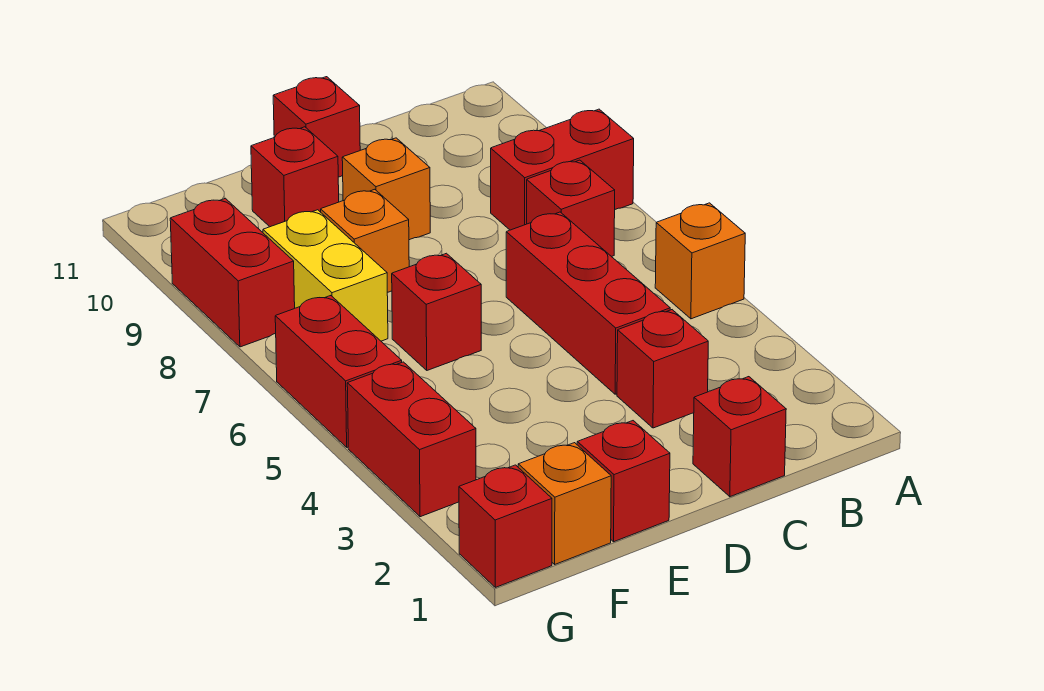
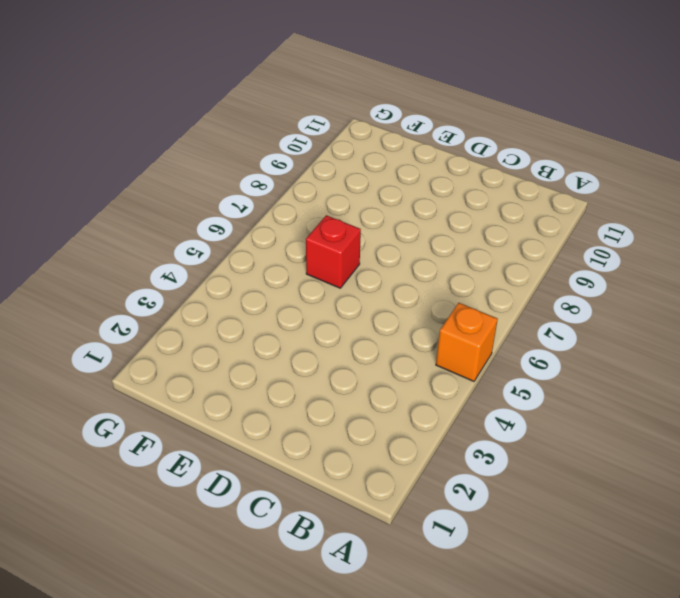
none -> red 1x2 brick [491,109,634,230]
none -> red 1x1 brick [527,160,615,257]
none -> red 1x1 brick [693,377,786,497]

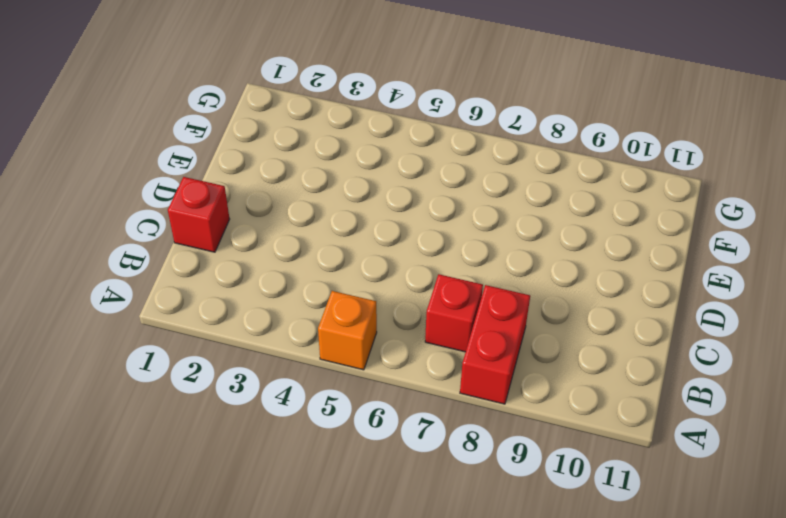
none -> red 1x1 brick [617,310,708,428]
none -> red 1x3 brick [506,212,670,394]
none -> orange 1x1 brick [342,138,430,240]

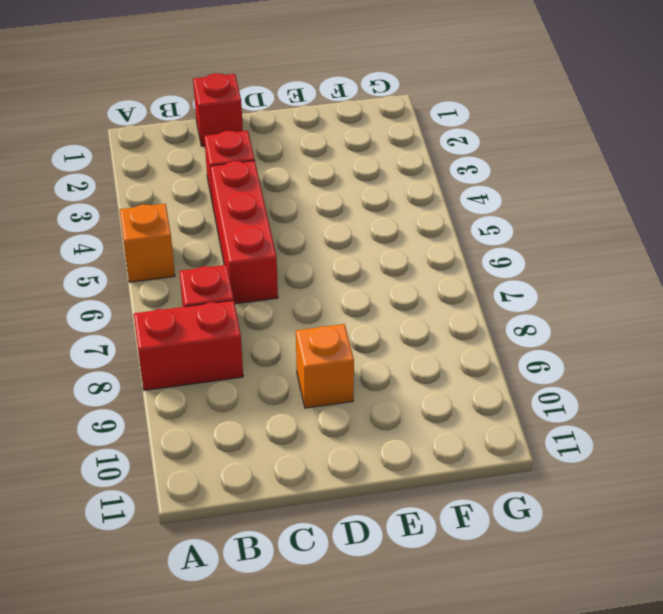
none -> red 1x1 brick [273,77,360,177]
none -> red 1x1 brick [577,421,670,542]
none -> red 1x1 brick [392,253,481,370]

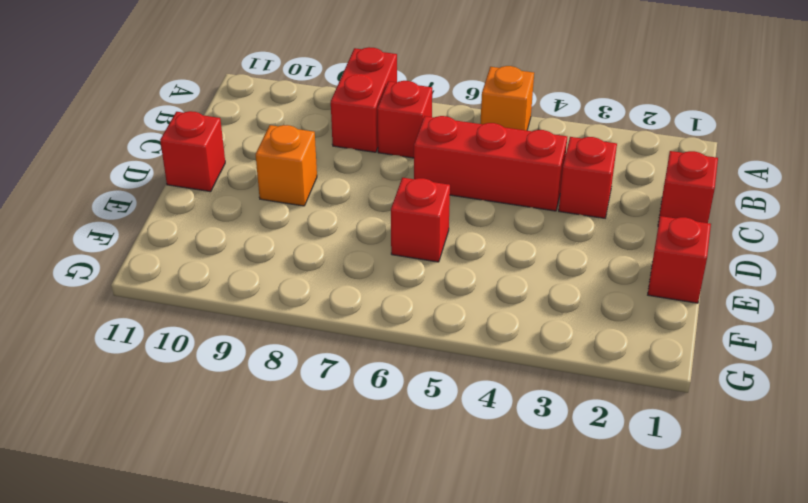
none -> orange 1x1 brick [321,189,409,293]
none -> red 1x1 brick [251,127,339,227]
none -> orange 1x1 brick [518,443,611,564]

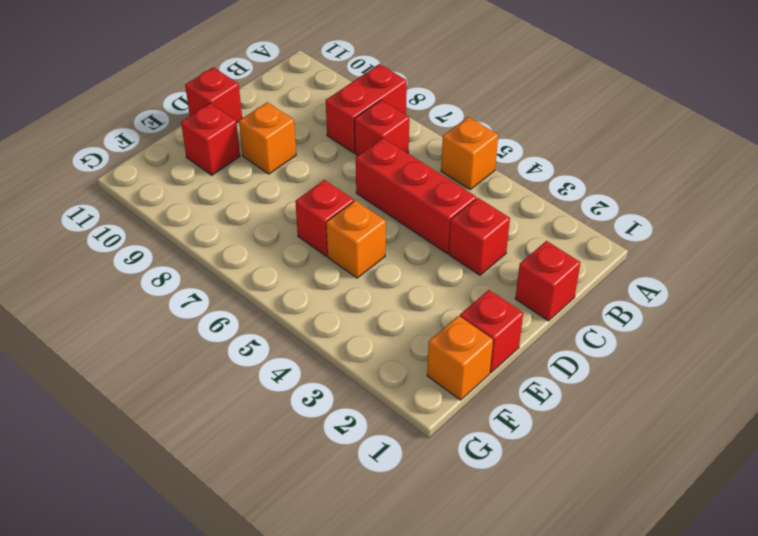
orange 1x1 brick [326,201,386,278] -> orange 1x1 brick moved to [321,189,409,293]
none -> yellow 1x2 brick [263,210,388,341]
none -> red 1x1 brick [459,465,552,587]
none -> red 1x2 brick [347,362,476,517]

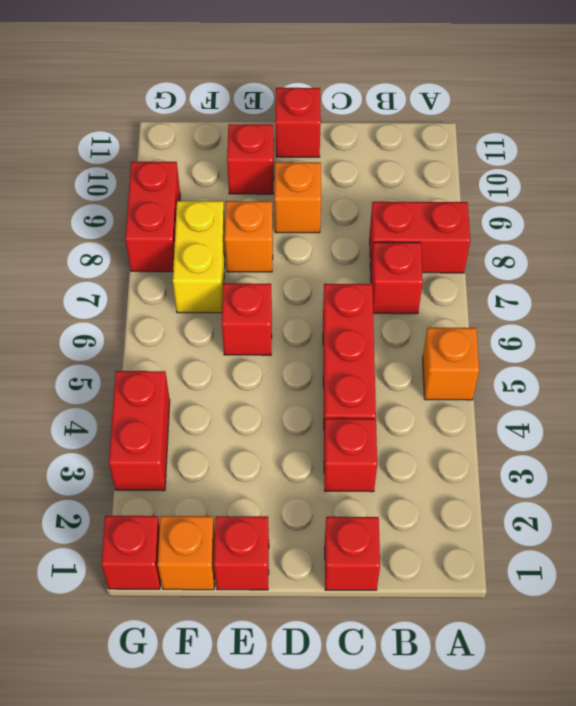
none -> red 1x2 brick [275,296,402,447]

